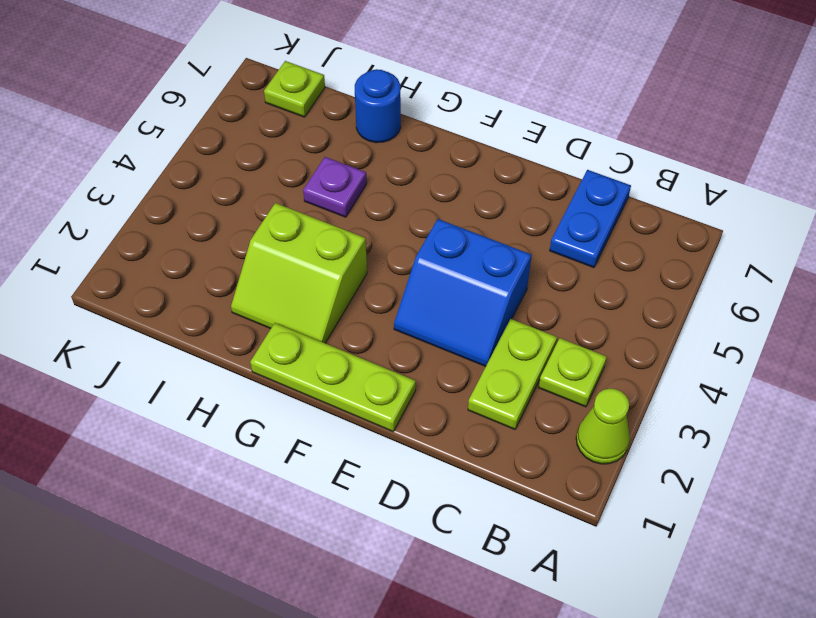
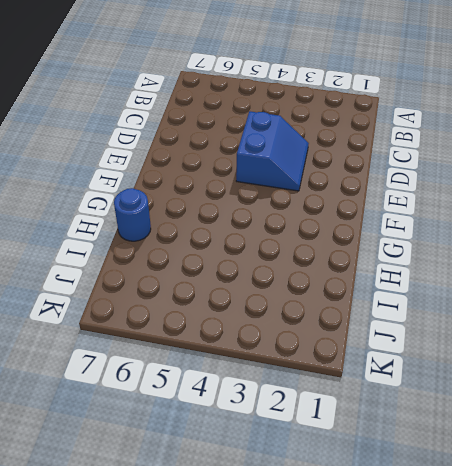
none -> lime 1x1 cone [576,389,630,464]
none -> lime 1x1 plate [539,338,607,407]

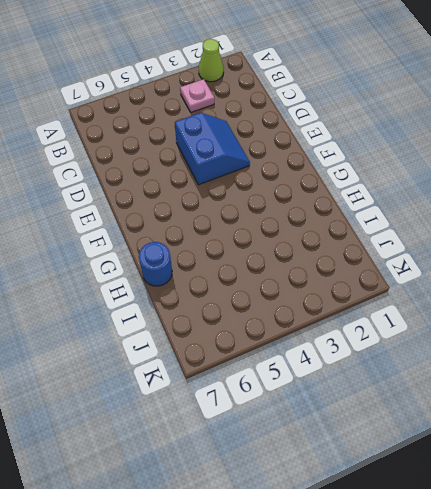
pink 1x1 plate [180,79,214,112] -> lime 1x1 plate [539,338,607,407]
none -> lime 1x2 plate [468,319,557,429]
none -> blue 1x2 plate [550,170,631,268]

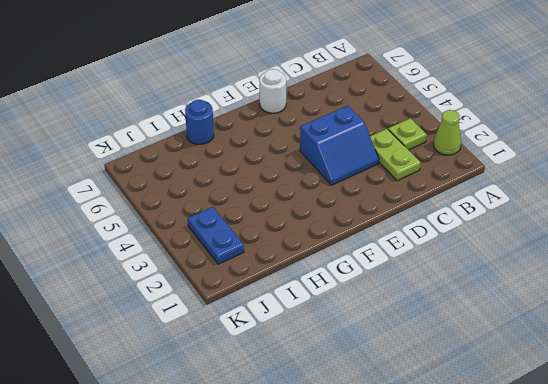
white 1x1 round brick [259,69,286,113] -> none
blue 1x2 plate [188,207,244,264] -> blue 1x2 plate moved to [550,170,631,268]
none -> lime 1x3 plate [250,323,416,432]
none -> lime 2x2 slope [231,203,367,343]

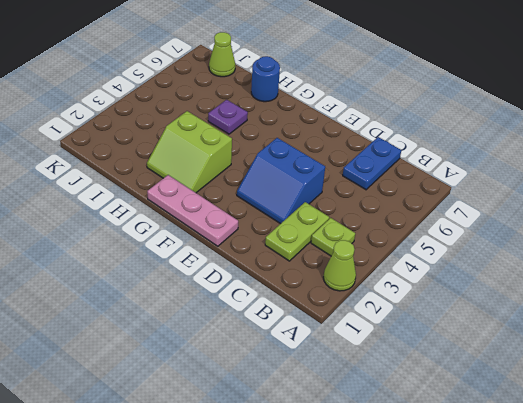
pink 1x3 plate [147,175,238,246] -> lime 1x3 plate [250,323,416,432]
lime 1x1 cone [209,32,235,77] -> lime 1x1 plate [264,61,325,117]

